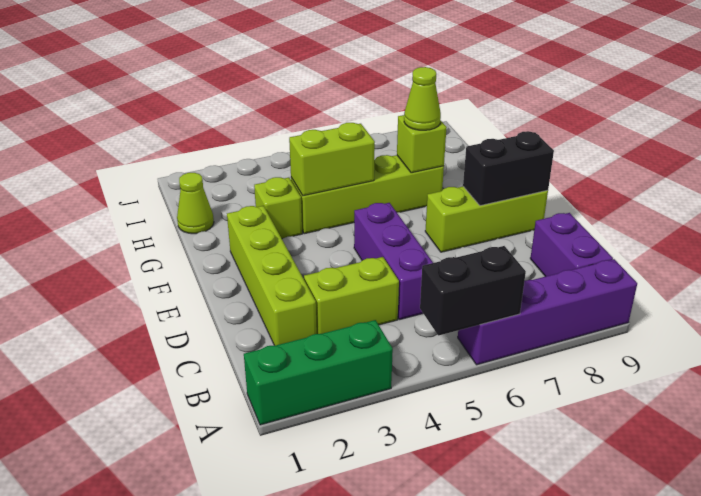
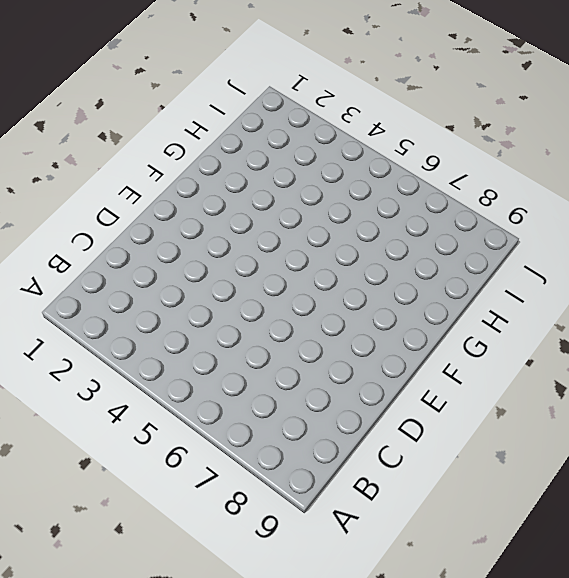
none -> green 1x3 brick [244,320,393,425]
none -> purple 1x4 brick [458,259,637,365]
none -> purple 1x2 brick [530,213,613,277]

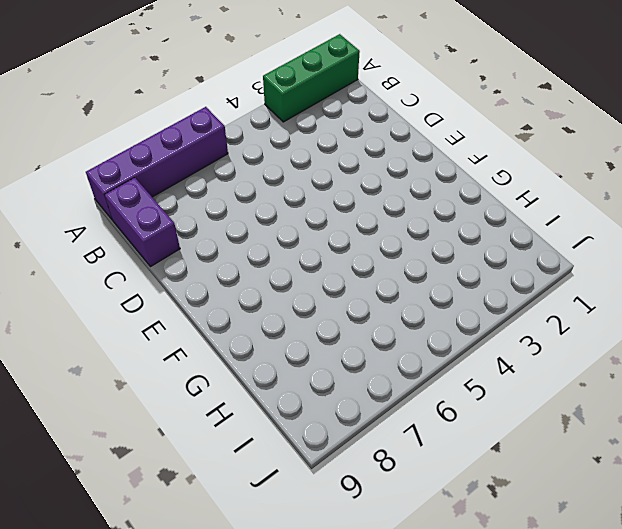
none -> lime 1x4 brick [227,206,317,346]
none -> lime 1x2 brick [304,257,399,334]
none -> purple 1x3 brick [354,203,433,320]

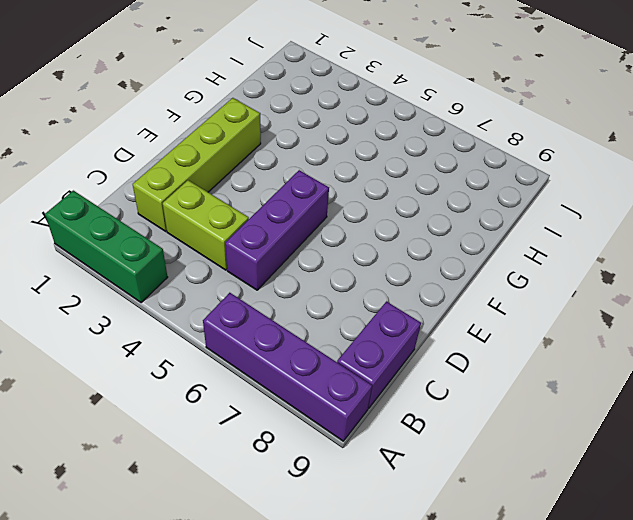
none -> lime 1x3 brick [425,186,548,252]
none -> lime 1x1 brick [254,177,302,239]
none -> lime 1x4 brick [291,155,444,234]

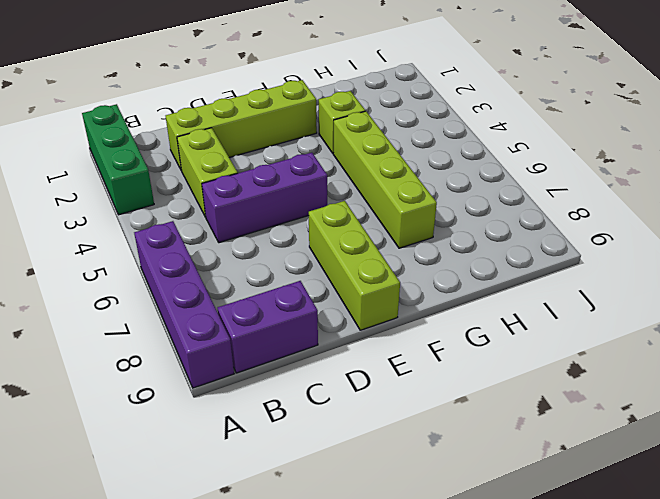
none -> lime 1x1 cone [177,173,214,234]
none -> black 1x2 brick [420,246,526,336]
none -> black 1x2 brick [463,131,554,206]

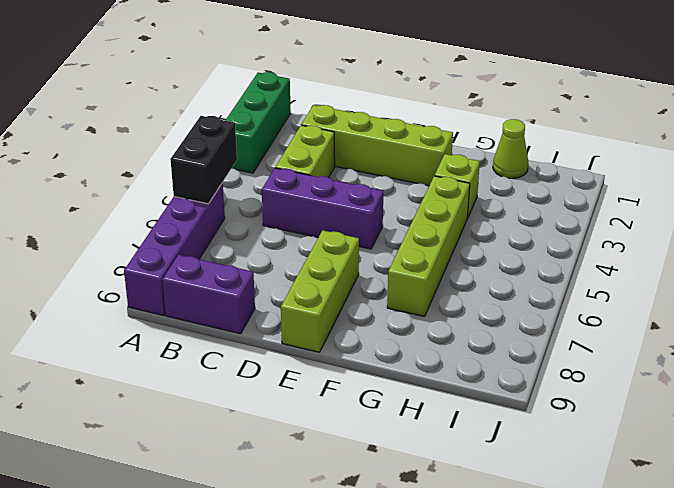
none -> black 1x2 brick [463,131,554,206]
none -> lime 1x2 brick [289,123,375,196]
none -> lime 1x1 brick [397,115,447,173]

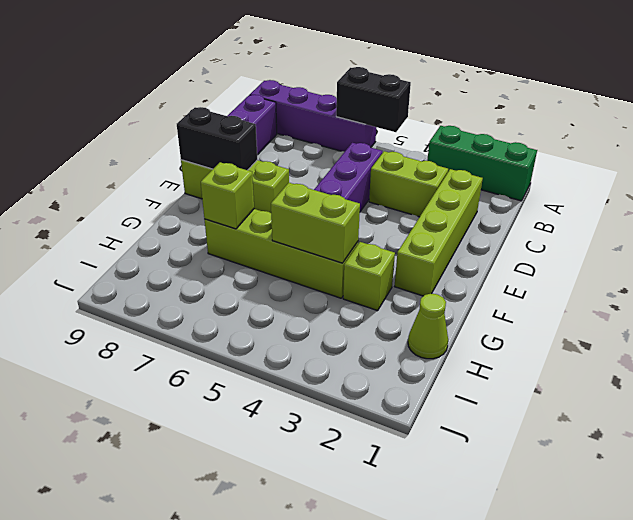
none -> lime 1x1 cone [404,67,441,130]

